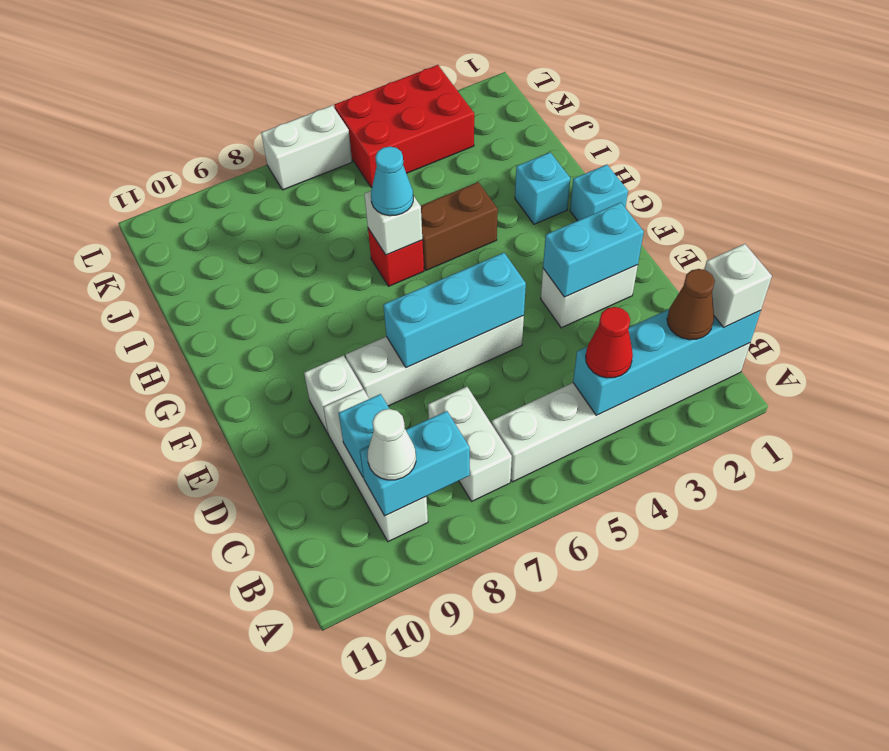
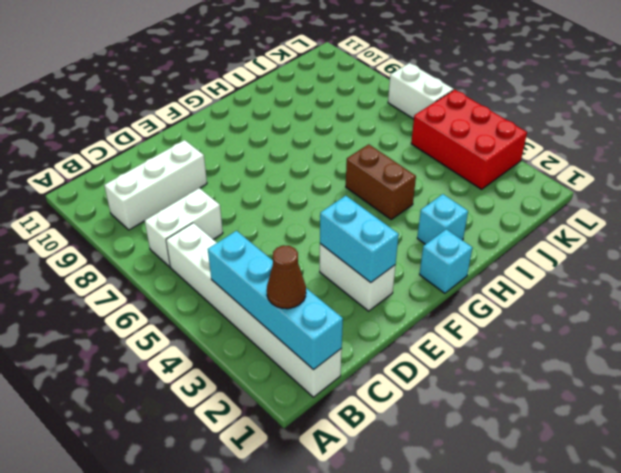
none -> white 1x4 brick [345,316,524,406]
none -> white 1x1 brick [304,355,363,433]
none -> red 1x1 brick [368,228,424,286]

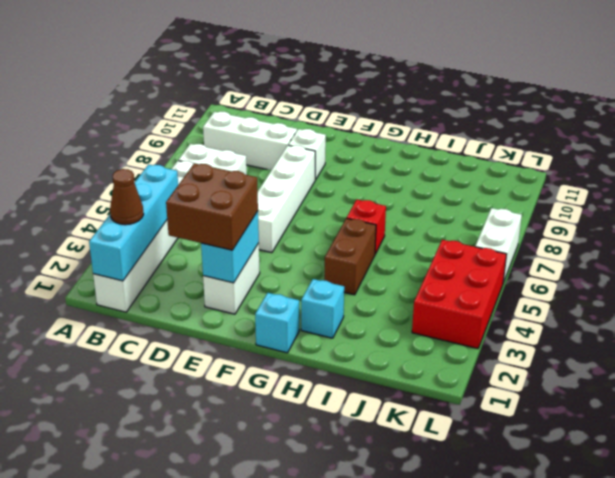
brown 2x2 brick [166,163,258,250] -> none
none -> cyan 1x2 brick [360,411,470,516]
none -> cyan 1x1 brick [339,394,389,477]
none -> cyan 1x3 brick [383,253,526,368]

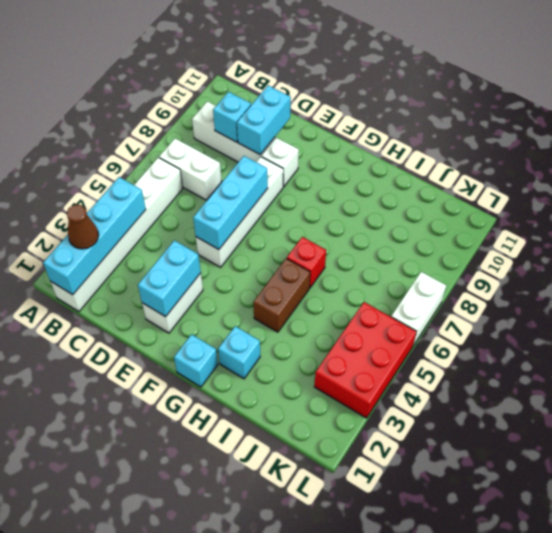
cyan 1x2 brick [237,85,291,155] -> cyan 1x2 brick moved to [360,411,470,516]
none -> white 1x1 brick [364,191,422,255]
none -> white 1x1 brick [704,244,772,328]
none -> red 1x1 cone [586,307,633,378]

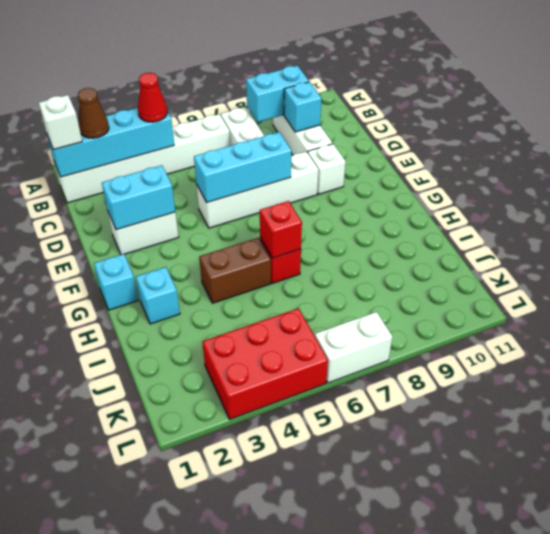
red 1x1 brick [260,201,302,258] -> white 1x1 brick [364,191,422,255]
none -> white 1x1 cone [368,409,416,480]
none -> cyan 1x1 cone [371,146,413,216]

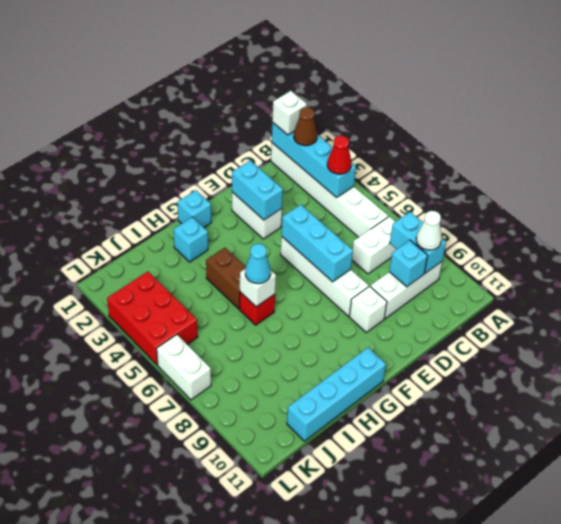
cyan 1x4 brick [287,348,386,441] -> none

